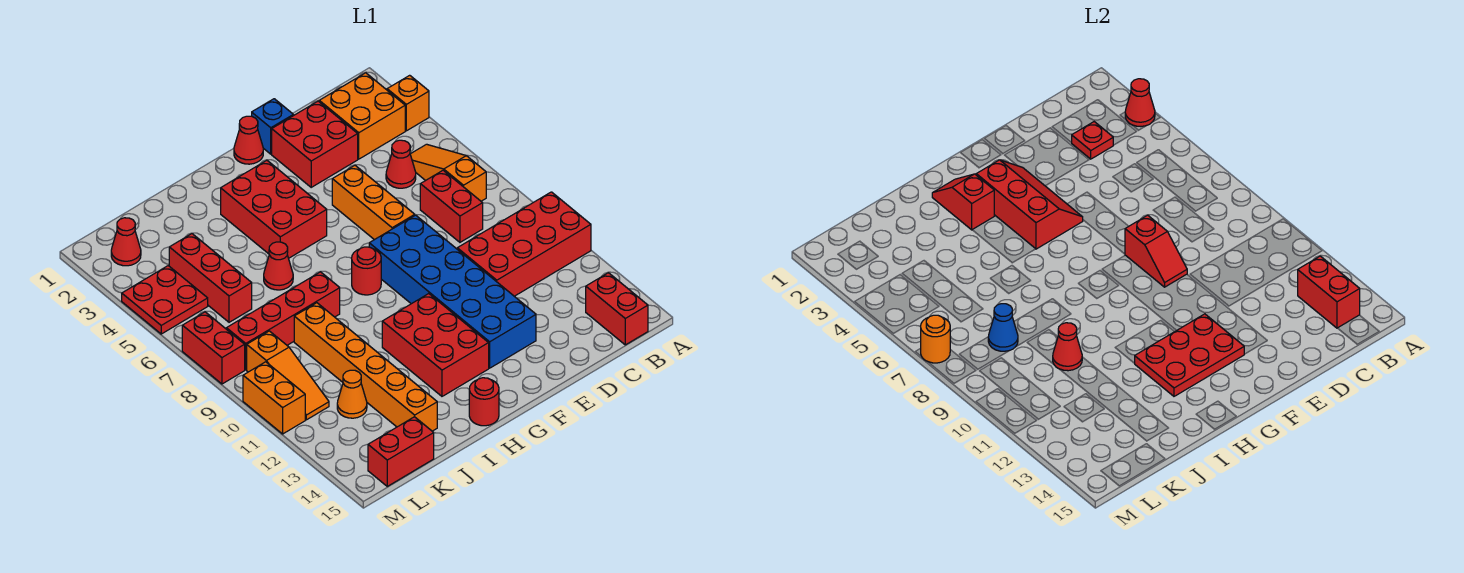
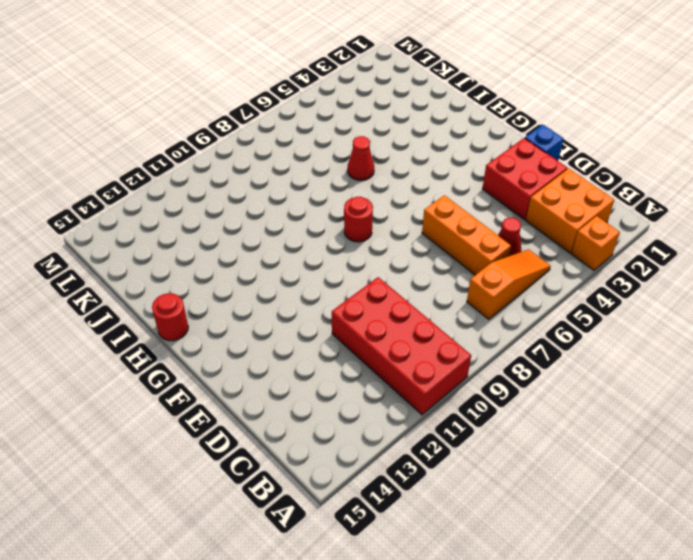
orange 1x3 brick [422,195,511,275] -> orange 1x3 brick turned to [332,166,415,240]
none -> red 1x2 brick [586,273,648,345]
none -> red 1x2 brick [420,170,483,242]
none -> blue 2x6 brick [369,215,536,368]
none -> red 1x1 cone [234,116,263,164]

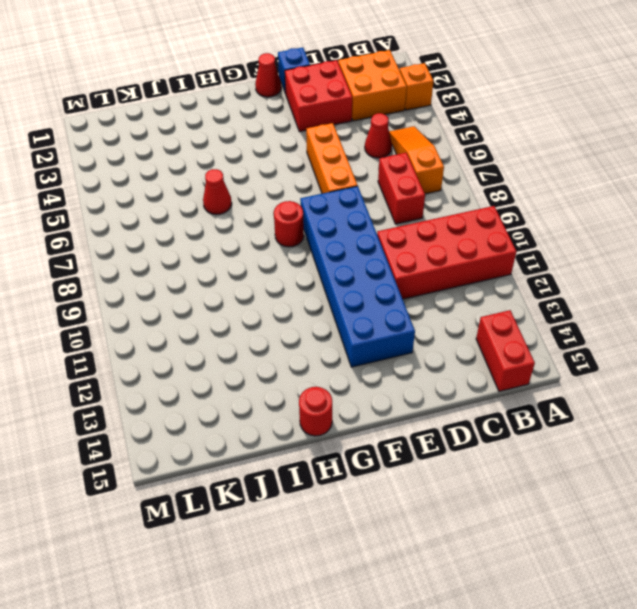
none -> red 2x3 brick [221,160,327,258]
none -> red 2x3 brick [382,294,489,396]
none -> red 1x4 brick [226,272,340,370]
none -> orange 1x6 brick [294,303,437,431]

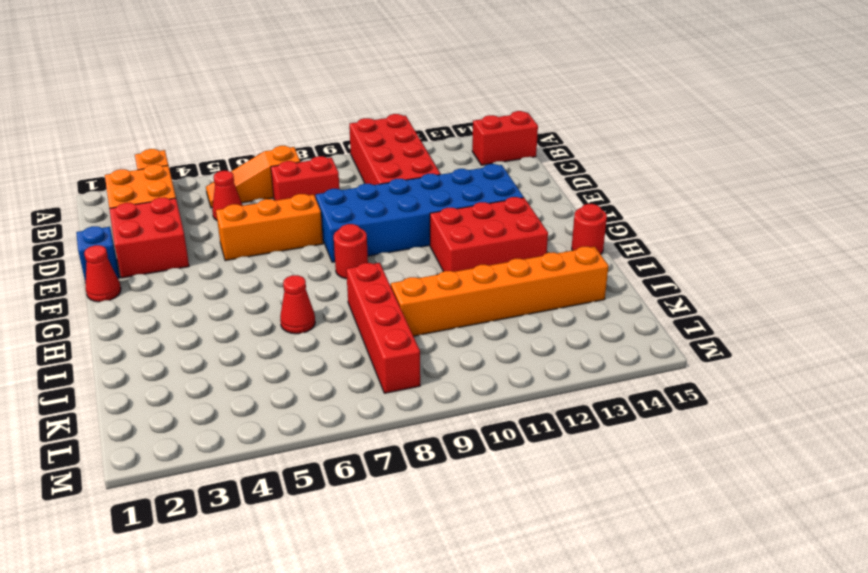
none -> red 2x3 brick [221,160,327,258]
none -> red 1x3 brick [169,234,252,322]
none -> orange 1x1 cone [337,370,367,418]
none -> red 1x2 brick [368,417,434,486]

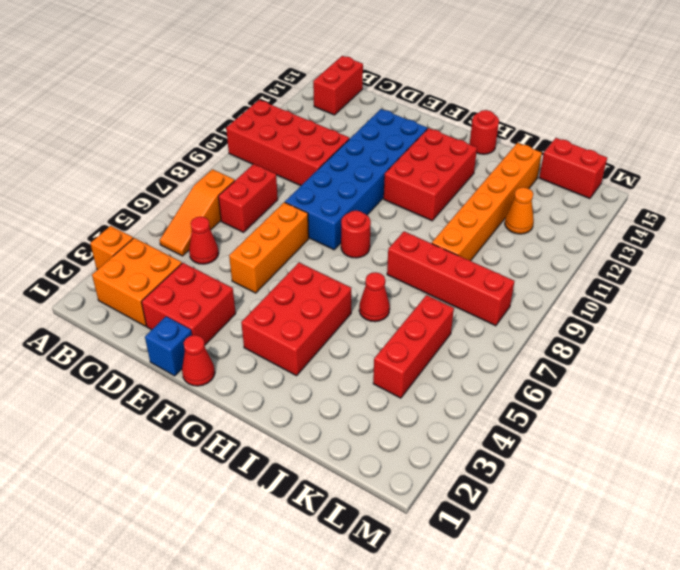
none -> red 1x1 cone [111,218,141,266]
none -> red 2x2 plate [122,266,208,334]
none -> orange 1x3 slope [247,331,329,420]
none -> red 1x2 brick [182,312,245,384]

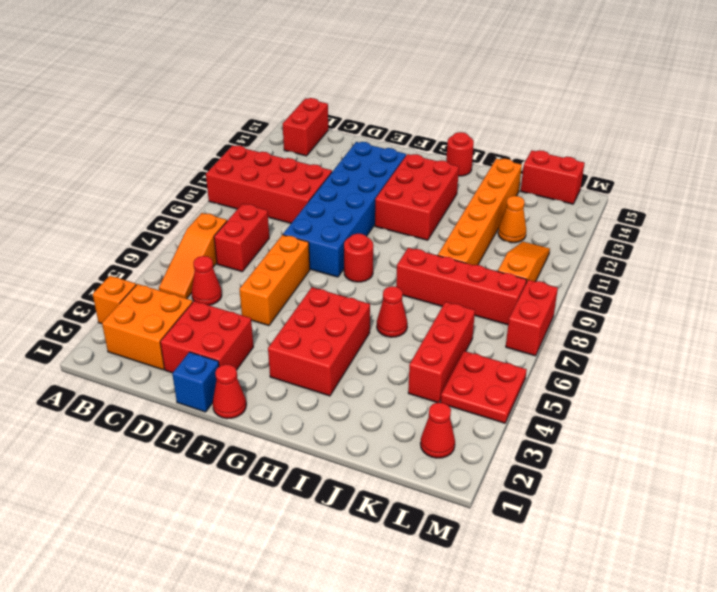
none -> orange 1x2 brick [243,362,305,434]
none -> red 1x1 cone [1125,79,1155,126]
none -> red 1x2 brick [1298,256,1360,328]
none -> red 1x1 plate [1072,122,1113,159]

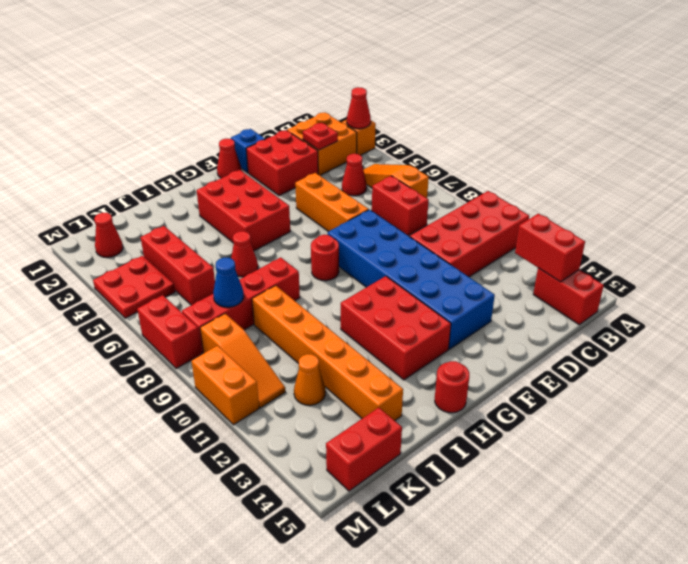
none -> red 1x2 slope [1125,215,1187,287]
none -> red 2x3 slope [976,160,1083,249]
none -> red 2x3 plate [1134,314,1244,396]
none -> red 1x2 slope [932,174,994,230]

